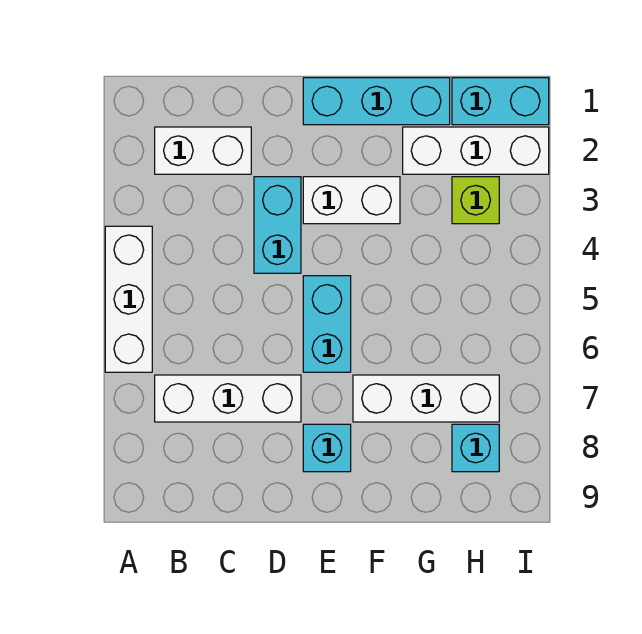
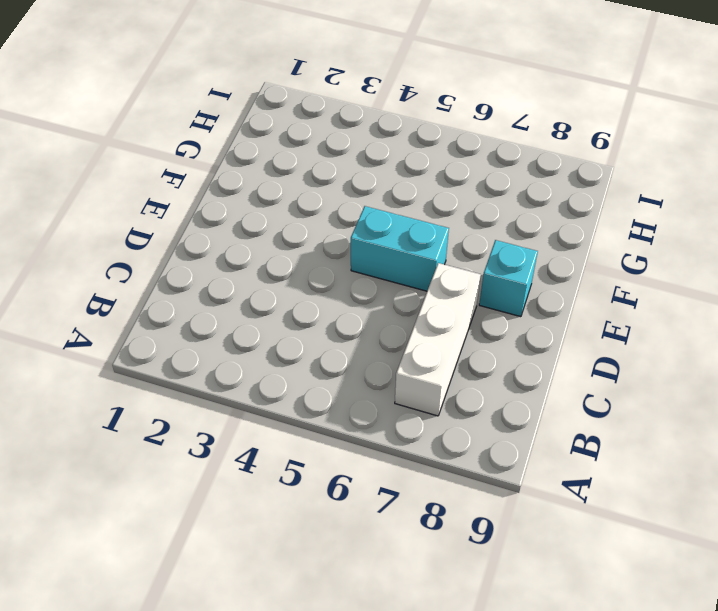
none -> white 1x3 brick [105,226,152,372]
none -> white 1x2 brick [155,127,251,174]
none -> cyan 1x2 brick [254,177,301,273]

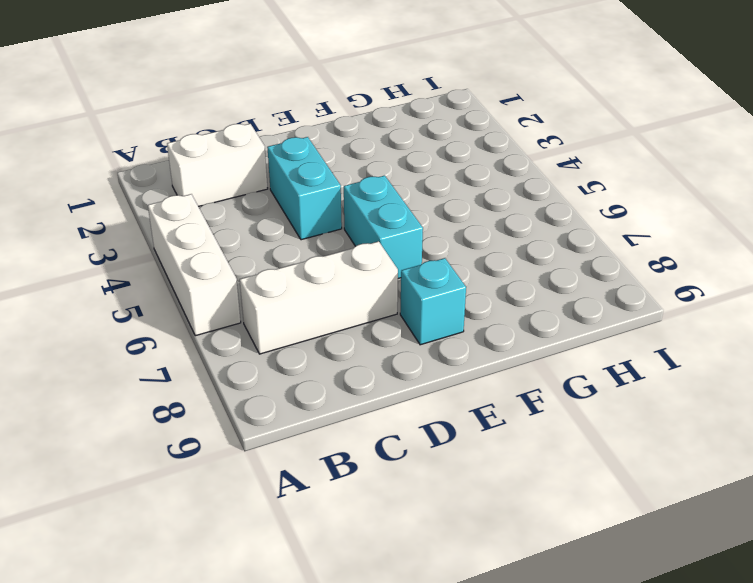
none -> cyan 1x3 brick [303,78,450,125]
none -> white 1x2 brick [303,177,400,224]
none -> white 1x3 brick [353,375,499,422]

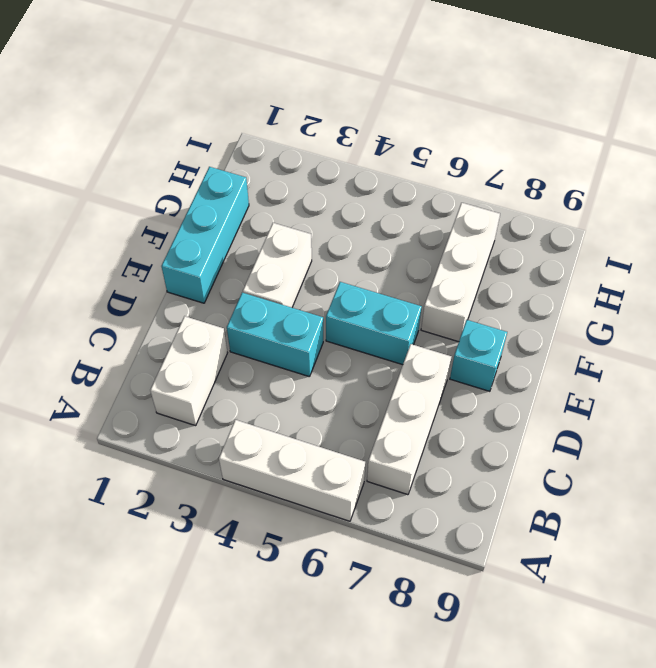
none -> white 1x3 brick [403,127,549,174]
none -> cyan 1x2 brick [452,78,549,125]
none -> lime 1x1 brick [452,177,499,224]

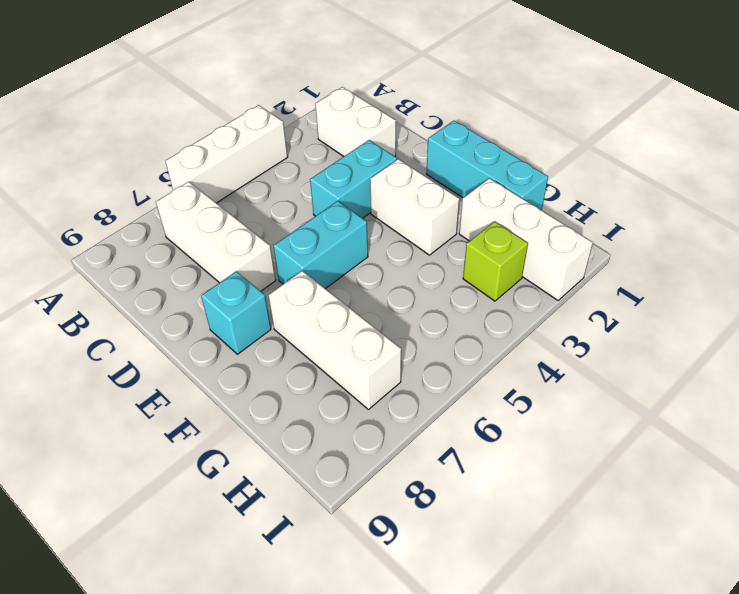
none -> cyan 1x2 brick [452,78,549,125]
none -> cyan 1x1 brick [452,424,499,472]

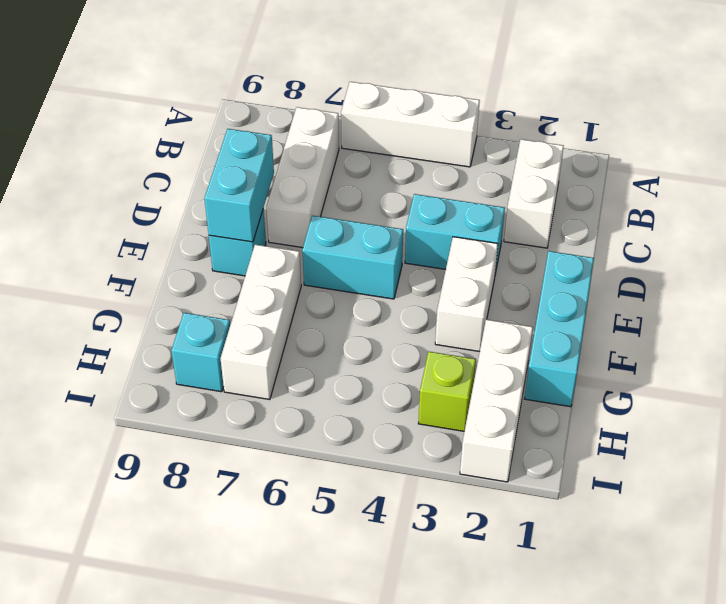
cyan 1x2 brick [204,129,274,242] -> cyan 1x2 brick moved to [452,78,549,125]

